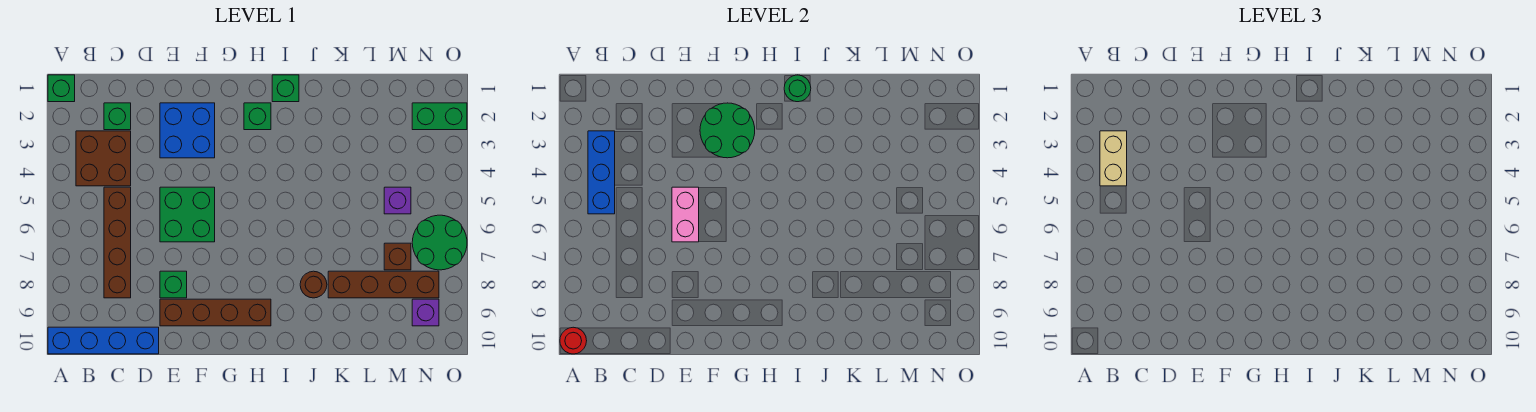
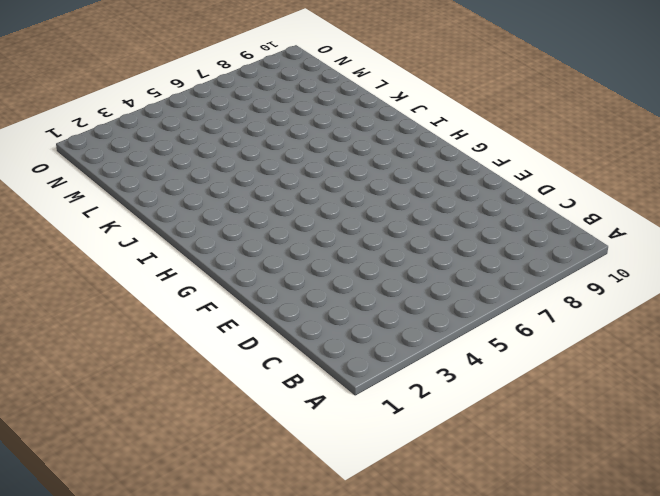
none -> green 1x1 brick [48,75,75,102]
none -> blue 1x4 brick [48,327,159,354]
none -> brown 2x2 brick [76,131,131,186]

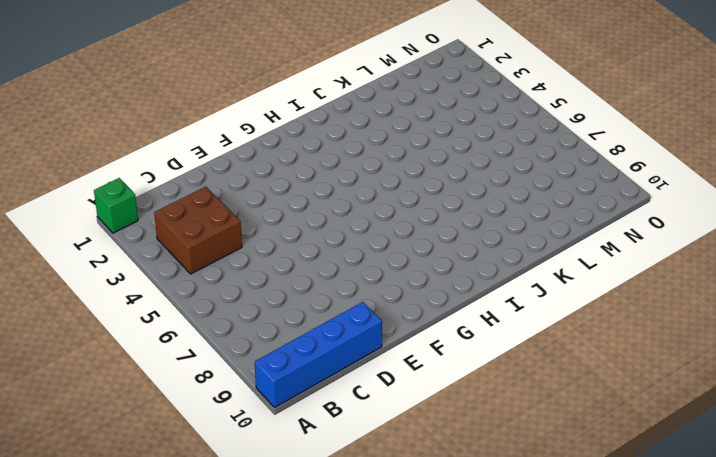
none -> green 1x1 brick [104,103,131,130]
none -> brown 1x4 brick [104,187,131,298]
none -> blue 2x2 brick [160,103,215,158]

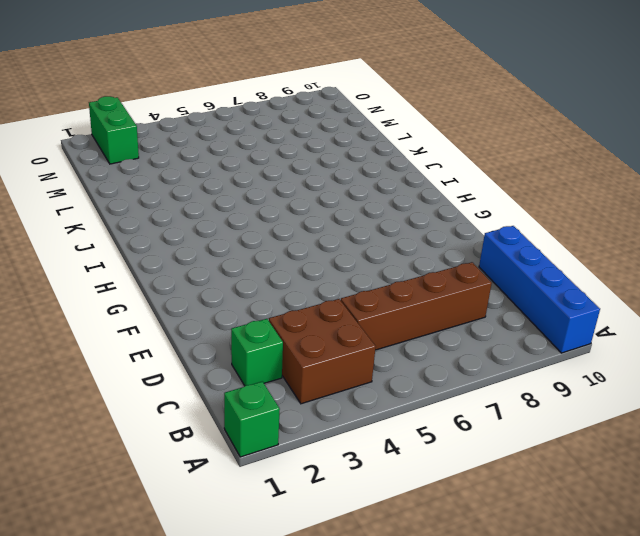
none -> blue 2x2 brick [160,103,215,158]
none -> green 2x2 brick [160,187,215,242]
none -> green 1x1 brick [160,271,187,298]

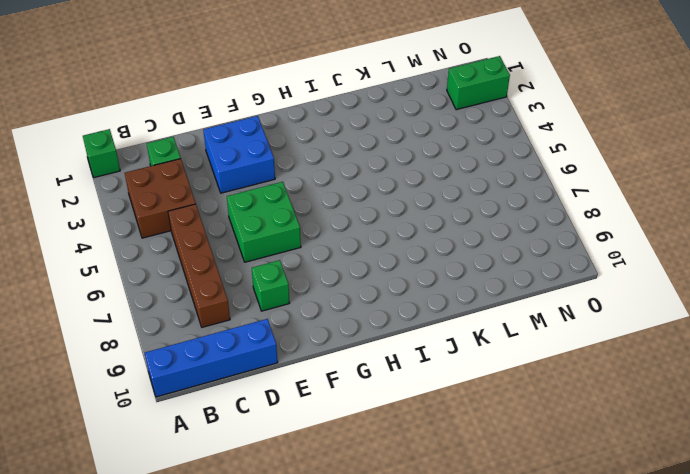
none -> brown 1x4 brick [160,299,271,326]
none -> green 1x1 brick [244,103,271,130]
none -> green 1x1 brick [272,75,299,102]

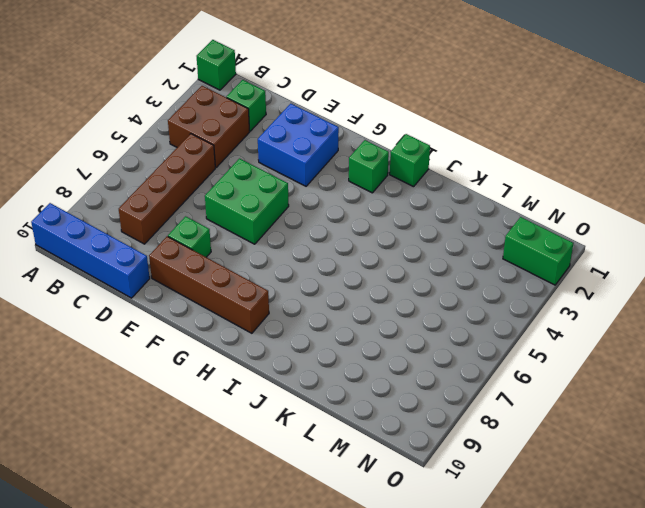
none -> brown 1x1 round brick [300,271,327,298]
none -> brown 1x4 brick [328,271,439,298]
none -> purple 1x1 brick [384,187,411,214]

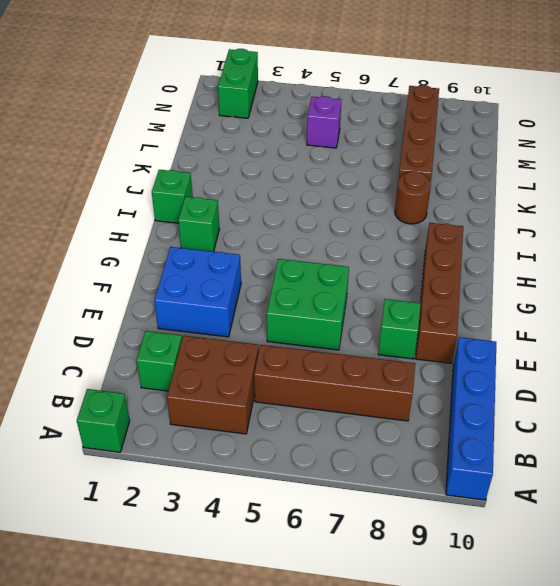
none -> brown 1x1 brick [384,243,411,270]
none -> green 2x2 round brick [412,215,467,270]
none -> purple 1x1 brick [412,299,439,326]

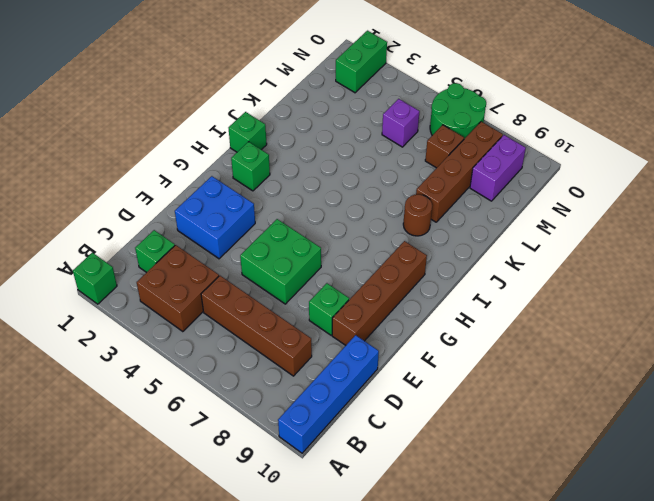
purple 1x2 brick [470,135,526,201] -> purple 1x1 brick [412,299,439,326]
none -> red 1x1 round brick [560,327,587,354]
none -> blue 1x3 brick [588,131,615,214]
none -> pink 1x2 brick [672,187,699,242]

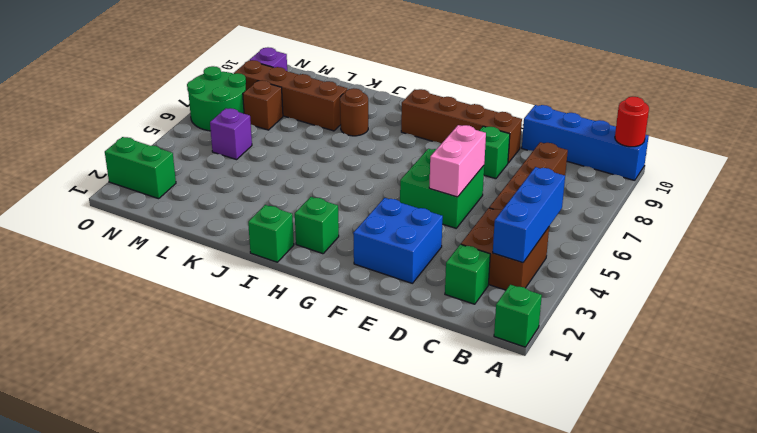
none -> green 2x2 round brick [700,103,755,158]
none -> green 1x1 round brick [784,75,811,102]
none -> tan 1x2 brick [1100,131,1127,186]

